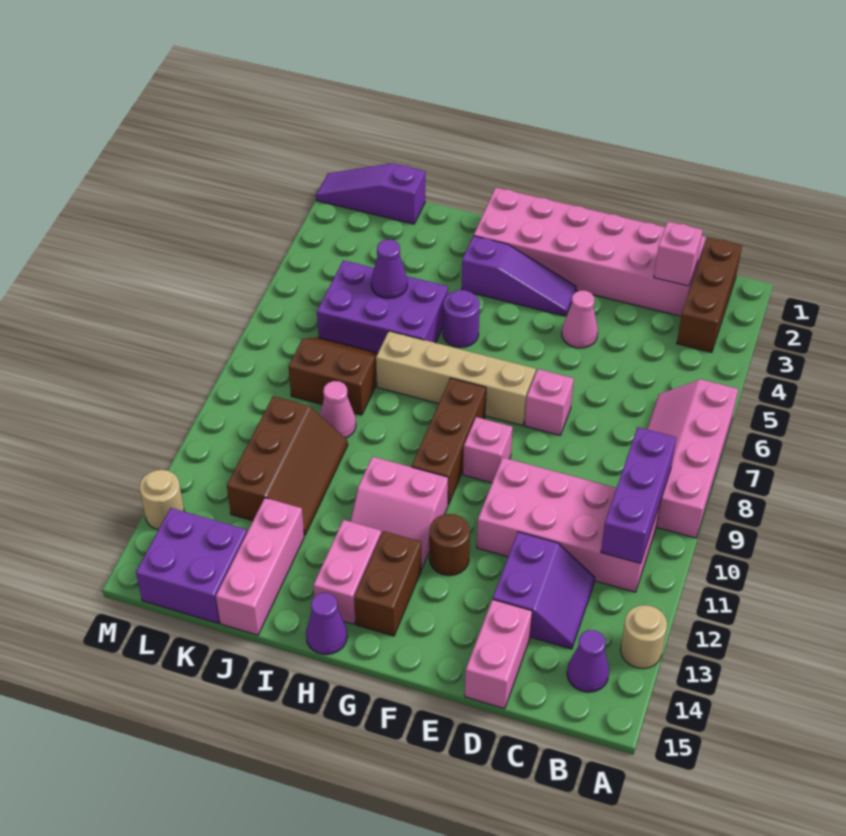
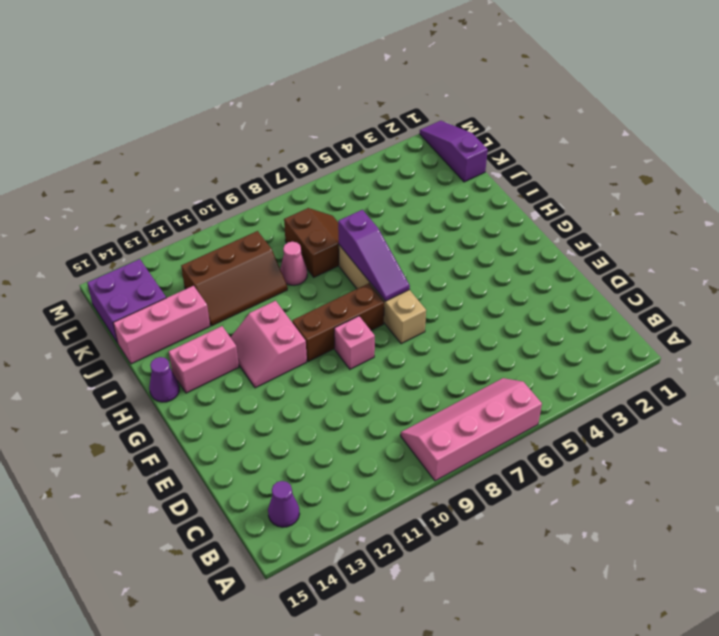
purple 1x3 slope [338,210,410,301] -> purple 1x3 slope moved to [462,236,576,316]
none -> tan 1x1 round brick [621,605,667,669]
none -> brown 1x3 brick [677,237,742,352]
none -> pink 2x4 brick [477,458,660,592]
none -> pink 2x6 brick [474,188,706,316]

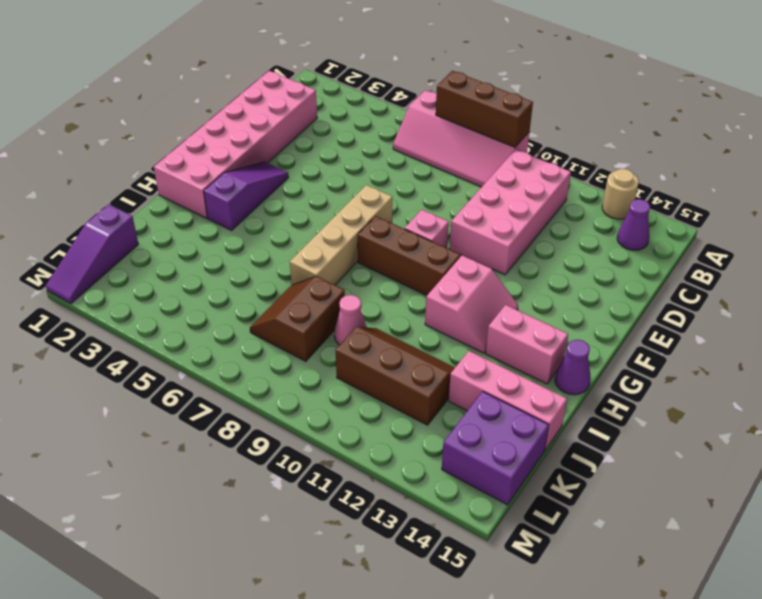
brown 1x3 brick [436,71,533,147] -> brown 1x3 brick moved to [677,237,742,352]
none -> purple 2x2 slope [493,532,595,649]
none -> pink 1x2 brick [465,599,532,709]
none -> pink 1x1 cone [562,290,598,348]
none -> pink 1x1 brick [525,369,574,435]

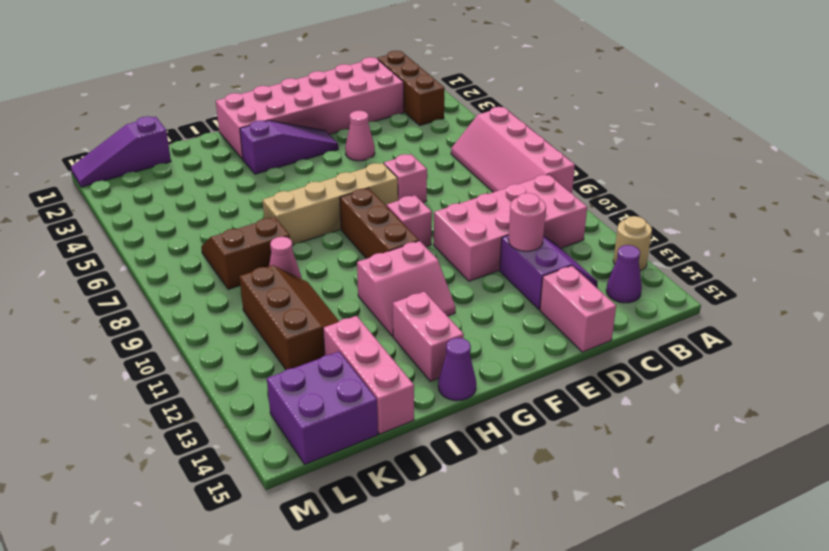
pink 1x1 round brick [508,193,546,251] -> none
none -> brown 1x1 round brick [429,514,470,576]
none -> brown 1x2 brick [354,531,421,636]
none -> purple 1x1 round brick [443,290,480,347]
none -> purple 2x3 brick [317,260,448,353]

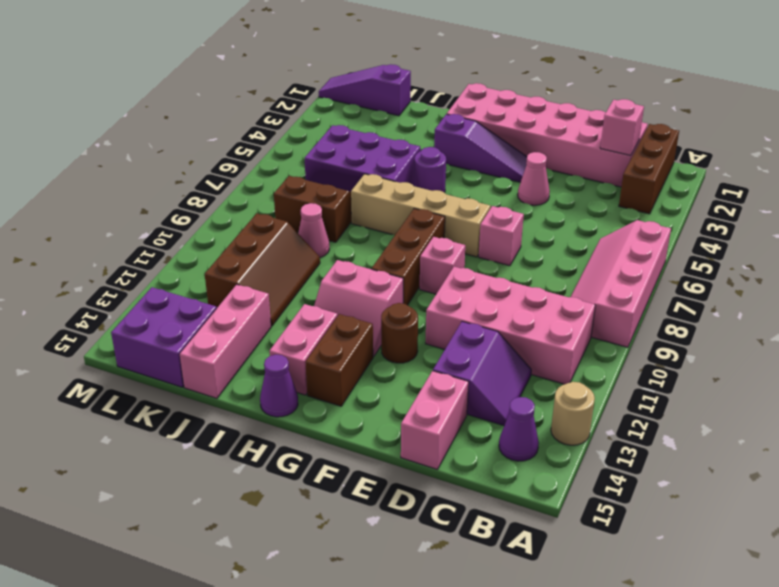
none -> tan 1x1 round brick [140,470,184,530]
none -> purple 1x3 brick [601,427,676,563]
none -> purple 1x1 cone [371,239,407,298]

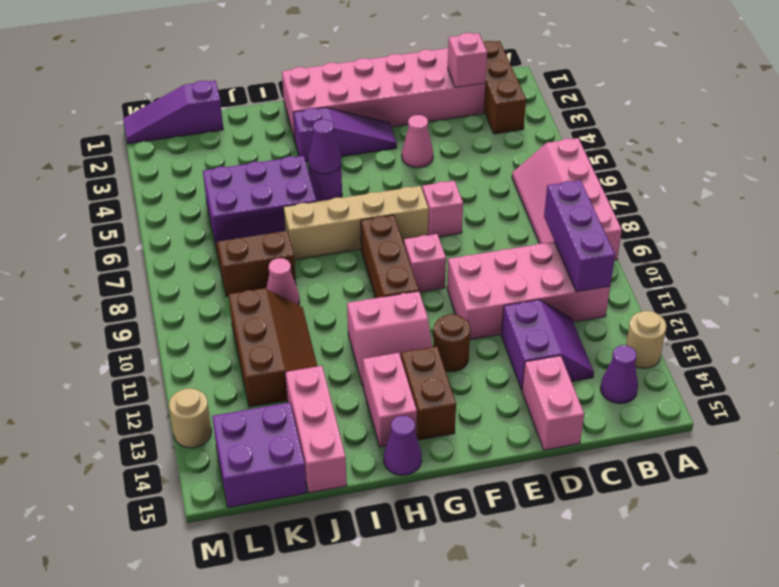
purple 1x1 cone [308,119,341,174] -> purple 1x1 cone moved to [371,239,407,298]

